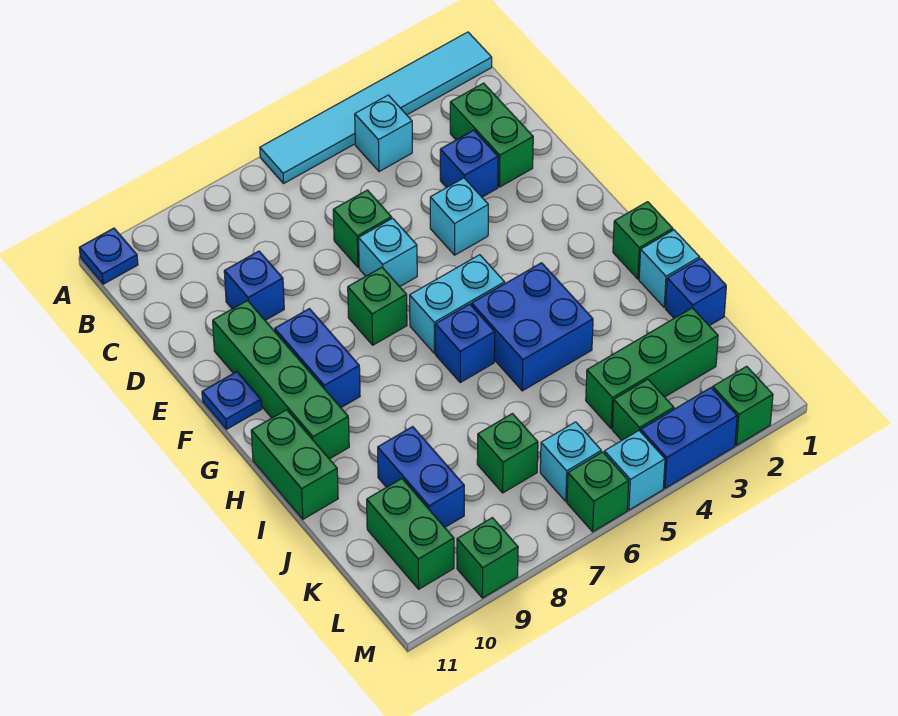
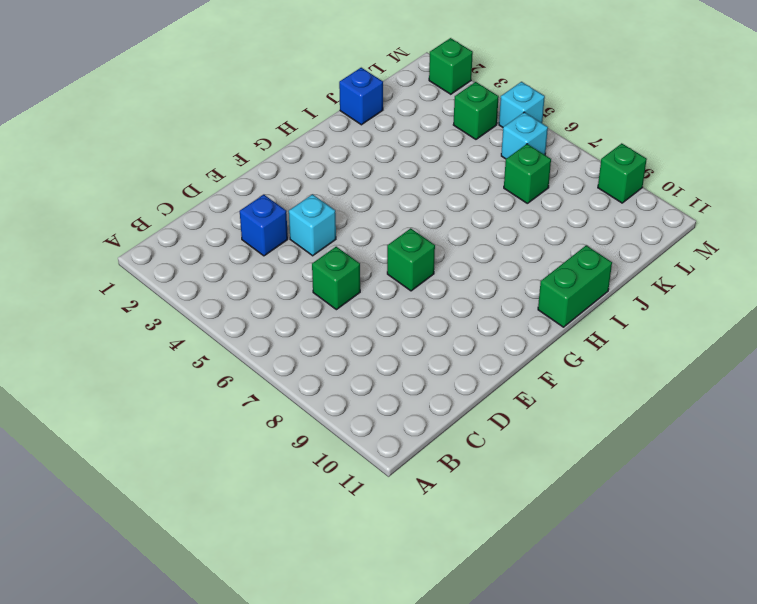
none -> cyan 1x6 tile [260,32,492,183]
none -> blue 1x1 plate [79,228,138,284]
none -> cyan 1x1 brick [355,95,412,172]
none -> green 1x2 brick [450,83,533,187]

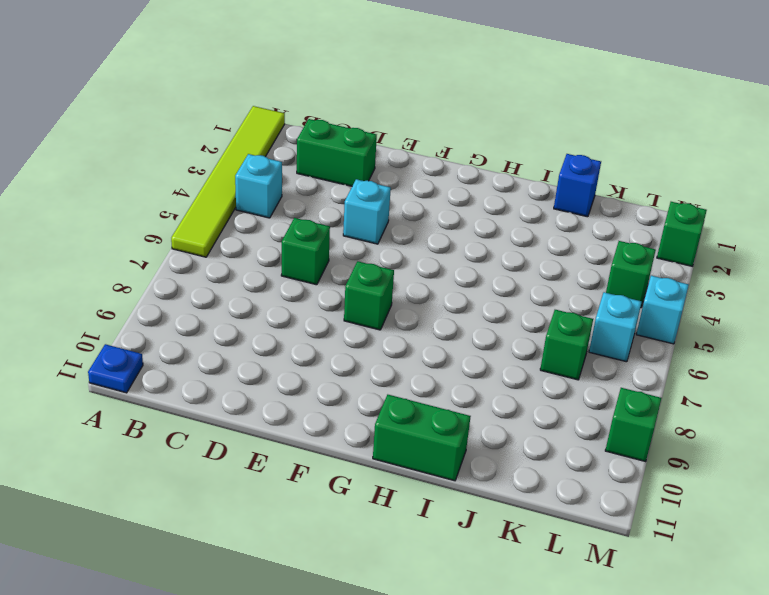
lime 1x6 tile [171,106,285,257] -> cyan 1x6 tile [260,32,492,183]
none -> blue 1x1 brick [440,130,498,197]
none -> blue 1x1 brick [224,251,284,320]
none -> cyan 1x1 brick [359,218,417,286]
none -> green 1x4 brick [213,300,349,459]

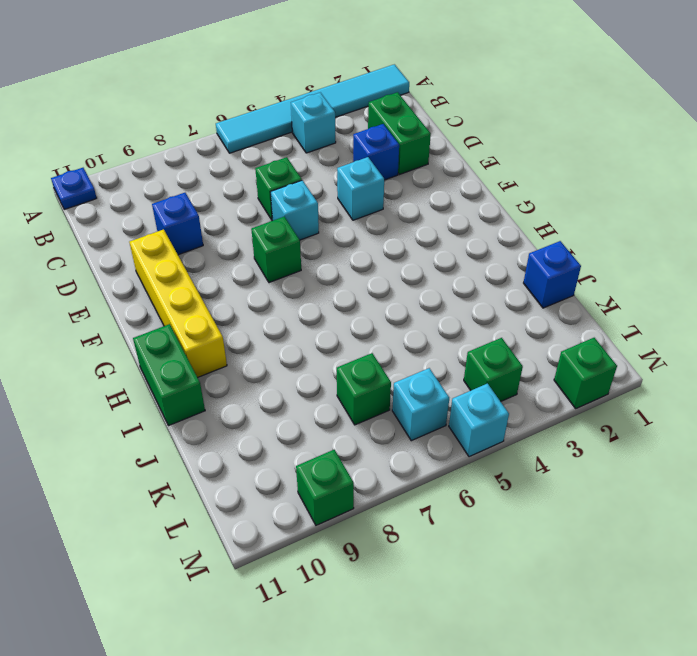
yellow 1x4 brick [130,229,227,377] -> green 1x4 brick [213,300,349,459]
none -> blue 1x2 brick [275,309,360,407]
none -> blue 1x1 plate [202,372,262,429]
none -> cyan 1x2 brick [410,255,505,353]
none -> green 1x1 brick [613,202,673,279]

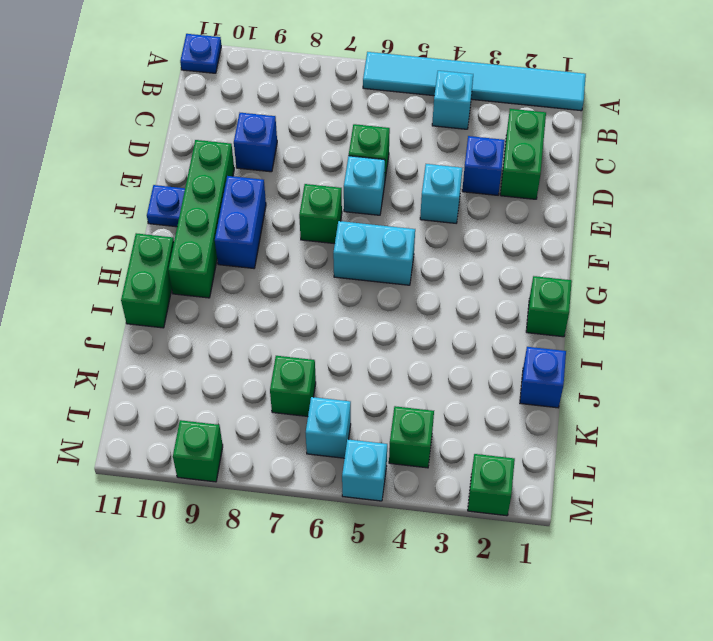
none -> blue 2x2 brick [472,263,593,391]
none -> blue 1x1 brick [435,304,495,383]
none -> cyan 1x1 brick [639,230,700,308]
none -> blue 1x2 brick [378,427,464,527]

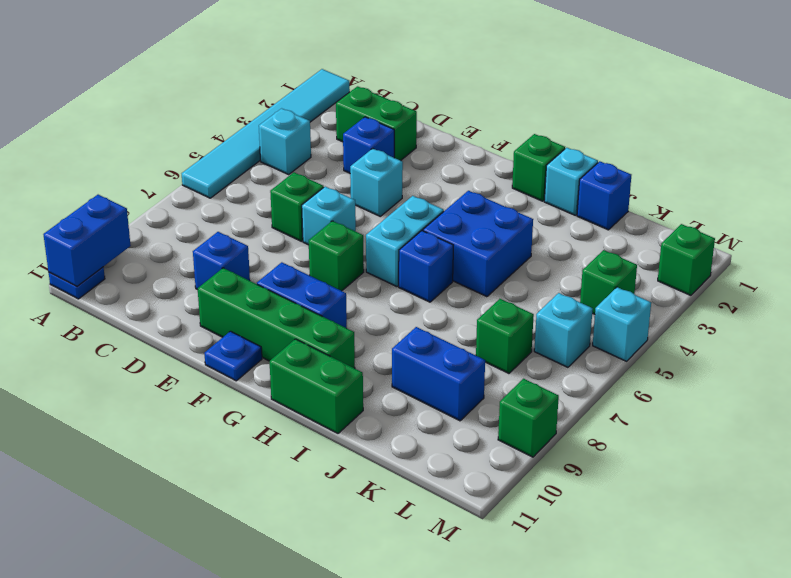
blue 1x2 brick [43,195,131,286] -> blue 1x2 brick moved to [641,388,737,488]
none -> green 1x3 brick [586,308,718,429]
none -> green 1x2 brick [367,479,454,589]
none -> green 1x1 brick [567,452,629,532]

